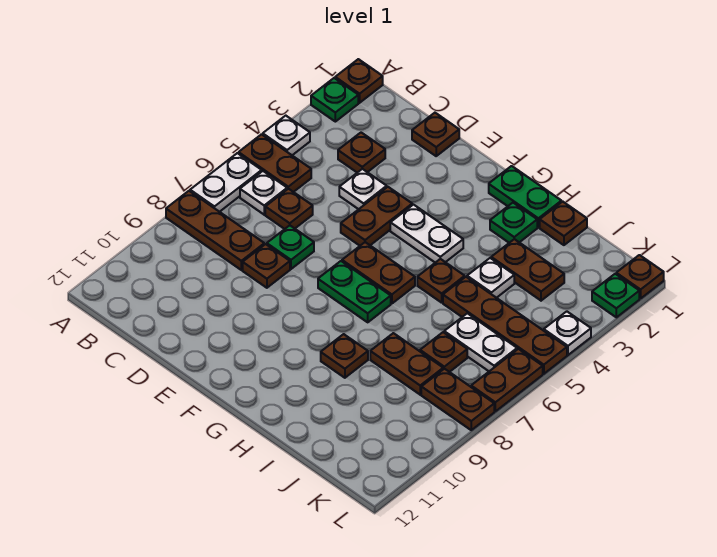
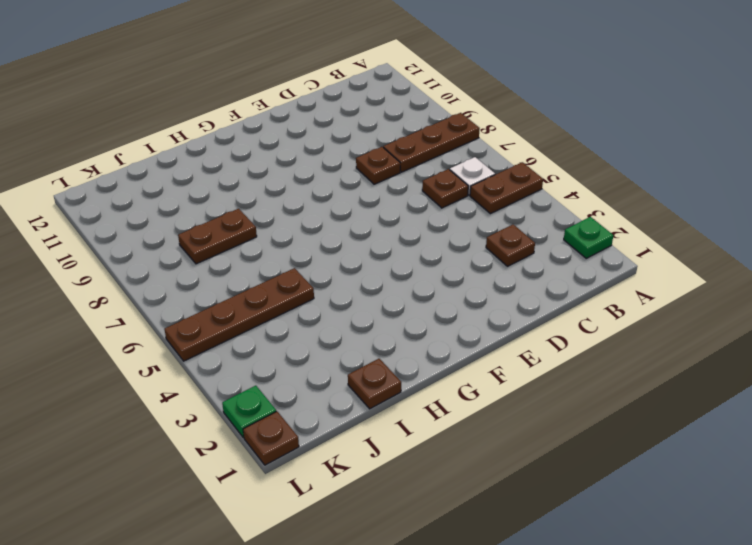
none -> brown 1x1 plate [335,59,383,103]
none -> white 1x1 plate [263,116,310,155]
none -> white 1x2 plate [190,153,262,212]
none -> brown 1x1 plate [412,113,459,156]

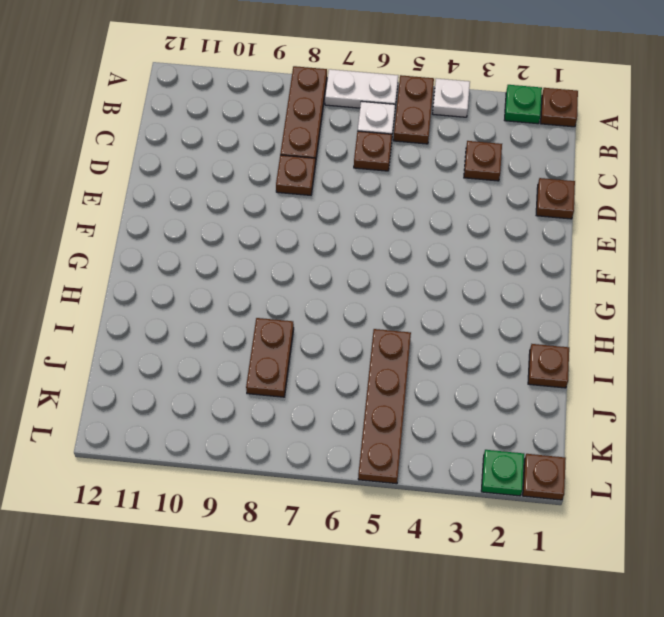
none -> white 1x1 plate [339,169,387,209]
none -> green 1x1 plate [267,225,314,269]
none -> brown 1x2 plate [341,187,412,246]
none -> white 1x2 plate [390,205,463,263]

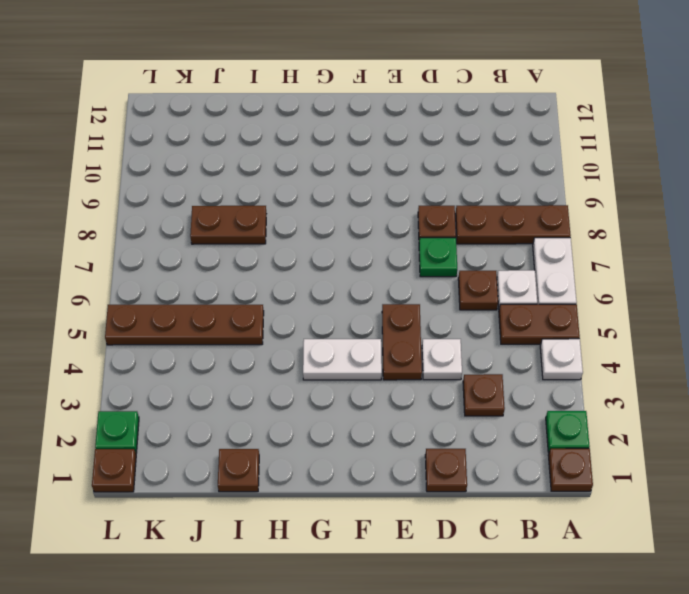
none -> brown 1x2 plate [342,242,415,304]
none -> green 1x2 plate [318,261,391,322]
none -> green 1x2 plate [489,166,561,227]
none -> green 1x1 plate [490,203,537,243]

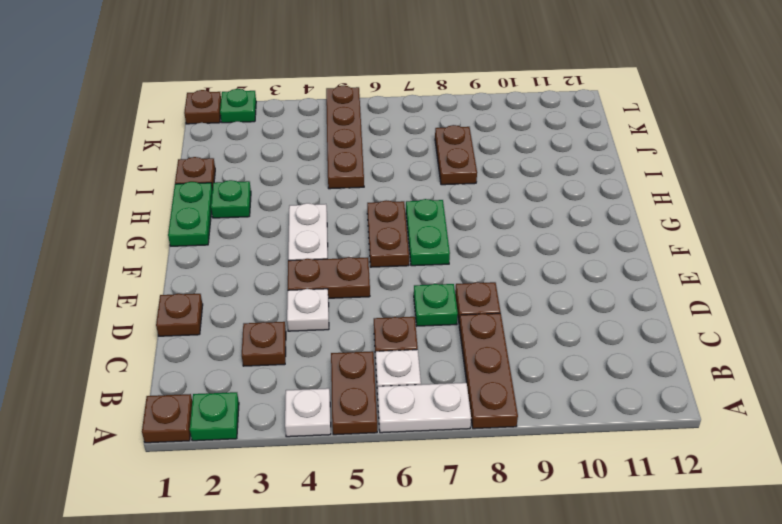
none -> brown 1x1 plate [417,259,465,303]
none -> brown 1x1 plate [321,334,368,378]
none -> brown 1x2 plate [491,239,564,301]
none -> white 1x1 plate [467,258,514,298]

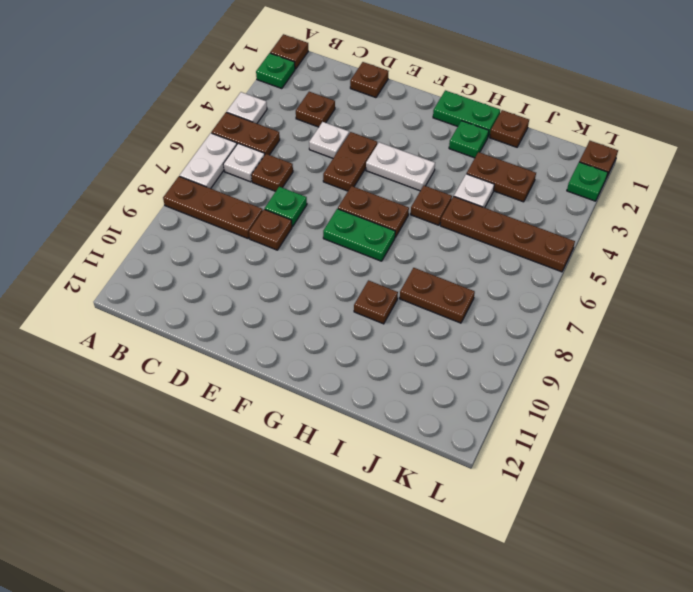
none -> white 1x2 plate [444,313,517,371]
none -> brown 1x1 plate [420,332,467,372]
none -> brown 1x2 plate [421,369,494,430]
none -> white 1x1 plate [544,311,591,355]

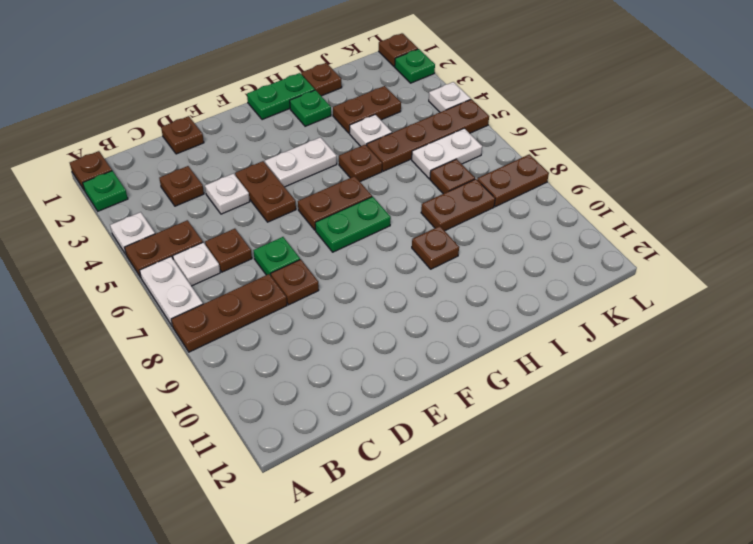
none -> brown 1x2 plate [471,349,543,411]

